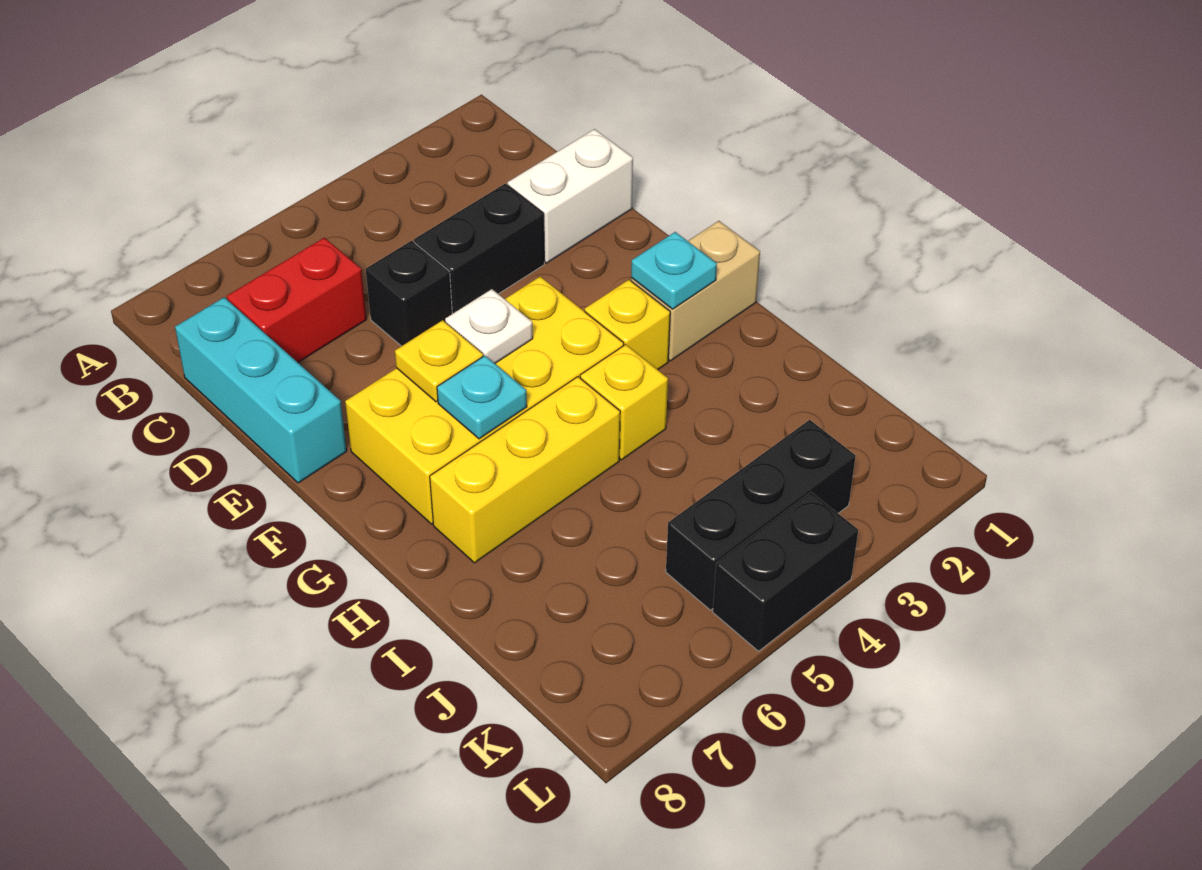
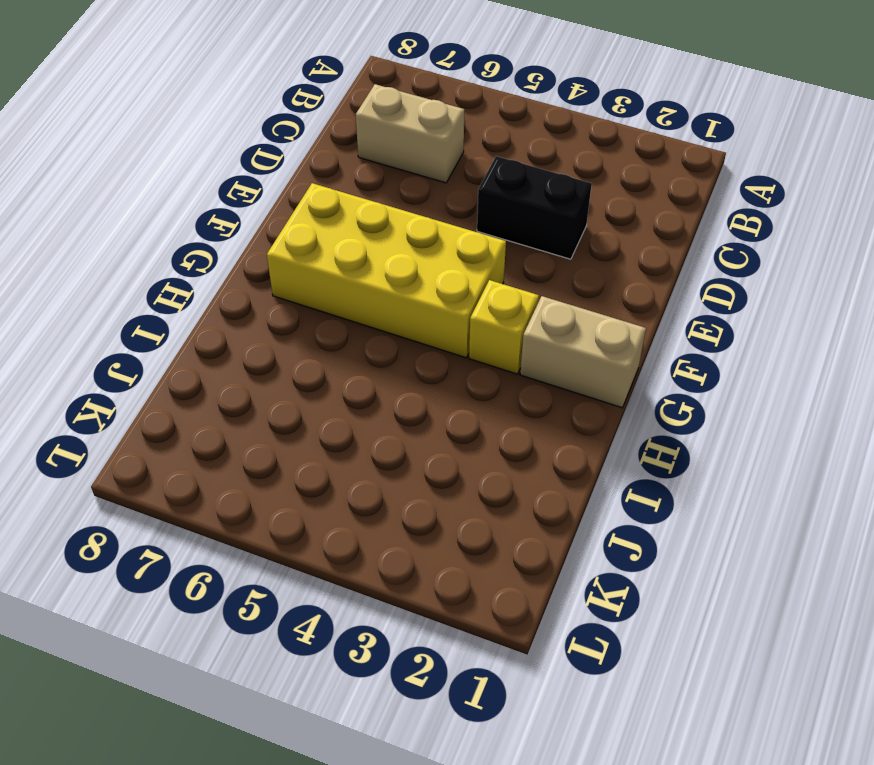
tan 1x2 brick [356,84,464,183] -> red 1x2 brick [227,238,367,362]
none -> cyan 1x3 brick [175,297,347,483]
none -> white 1x2 brick [507,129,633,263]
none -> black 1x1 brick [366,241,452,346]

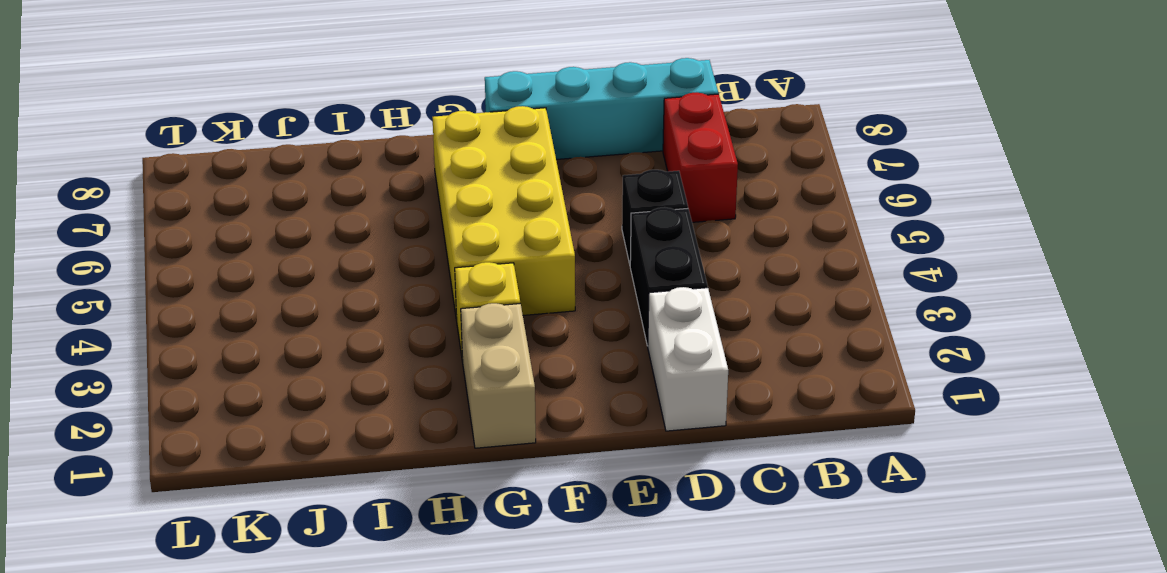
cyan 1x4 brick [485,58,718,160] -> cyan 1x3 brick [175,297,347,483]
none -> yellow 1x1 brick [580,345,668,460]
none -> yellow 1x3 brick [430,377,620,563]
none -> black 1x3 brick [666,420,855,610]

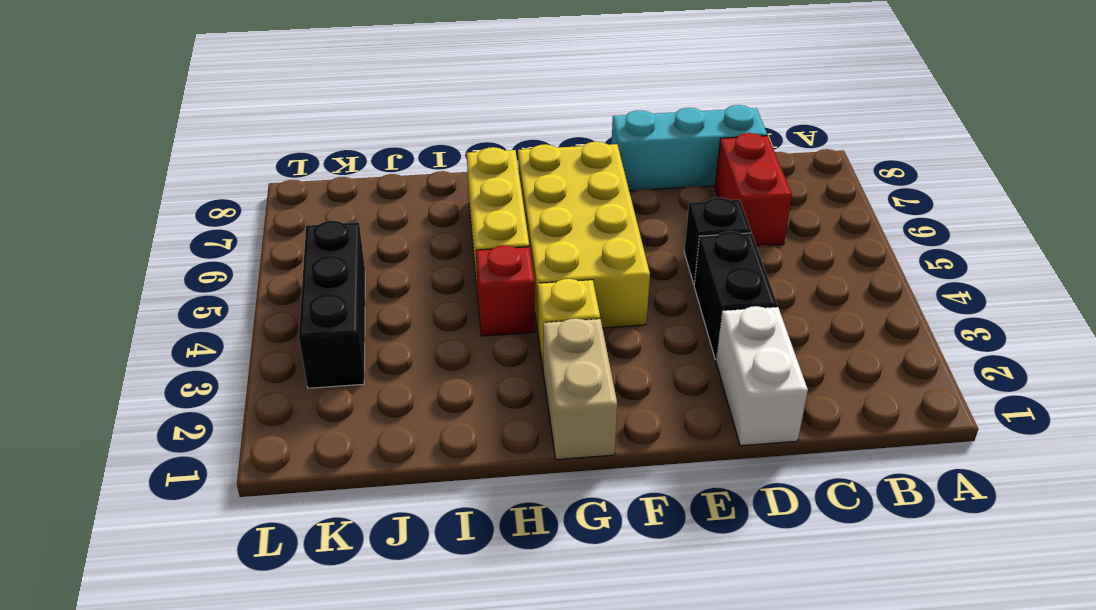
red 1x1 brick [476,245,535,336] -> yellow 1x1 brick [580,345,668,460]
none -> black 1x2 brick [713,492,858,651]
none -> white 1x1 plate [445,289,533,363]
none -> yellow 1x1 plate [395,320,483,402]

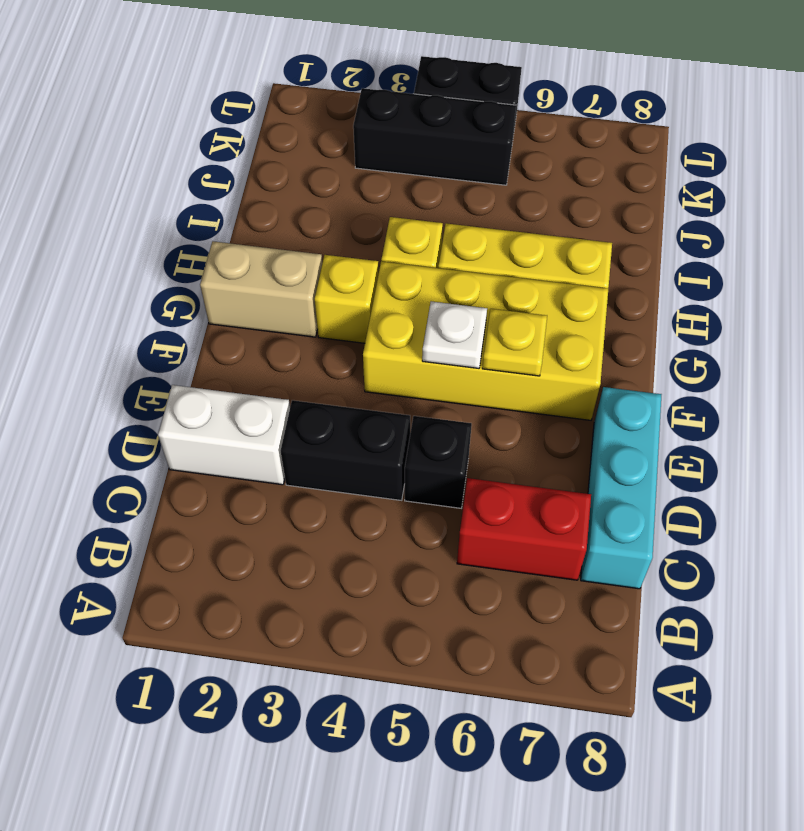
none -> cyan 1x1 plate [631,232,717,309]
none -> cyan 1x1 plate [437,356,527,439]

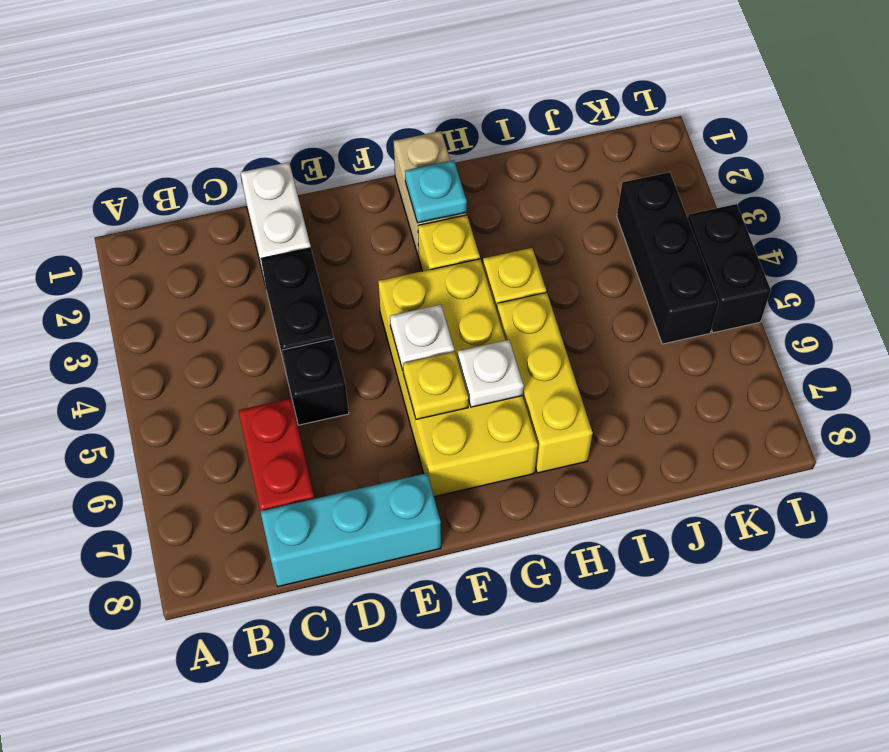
white 1x1 plate [458,340,524,407] -> cyan 1x1 plate [437,356,527,439]

